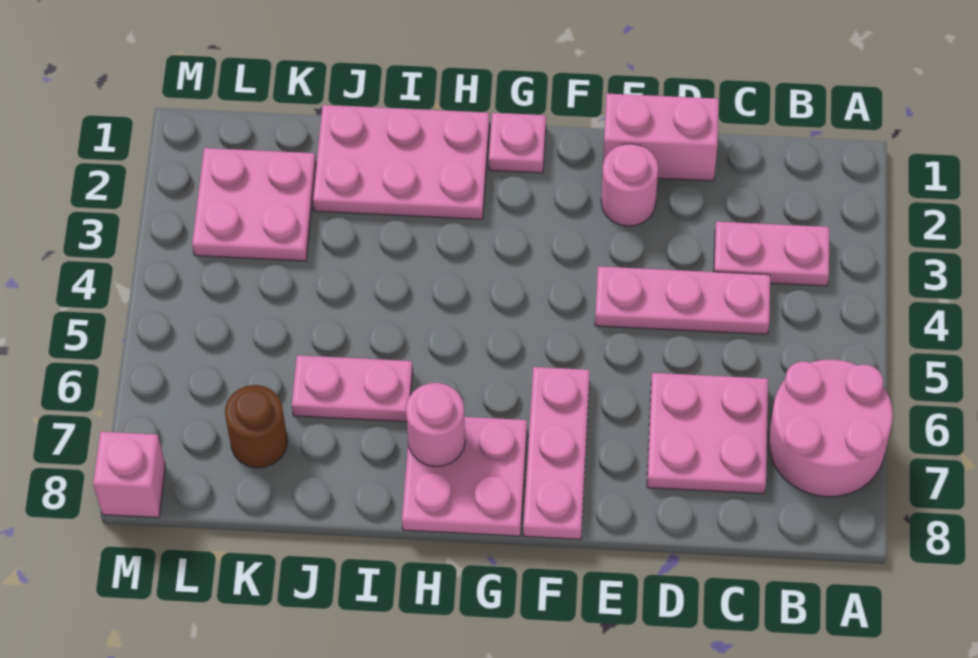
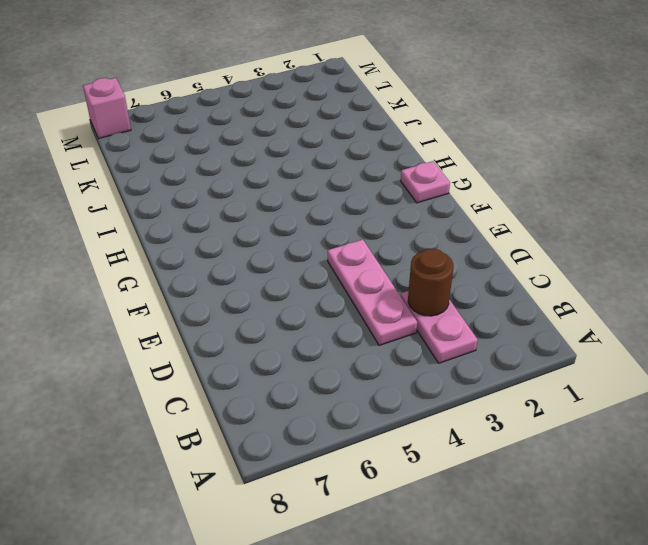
brown 1x1 round brick [408,249,453,316] -> brown 1x1 round brick moved to [225,385,287,468]
none -> pink 2x2 round brick [768,360,893,497]
none -> pink 2x2 plate [647,373,768,494]
none -> pink 1x2 brick [603,94,719,181]

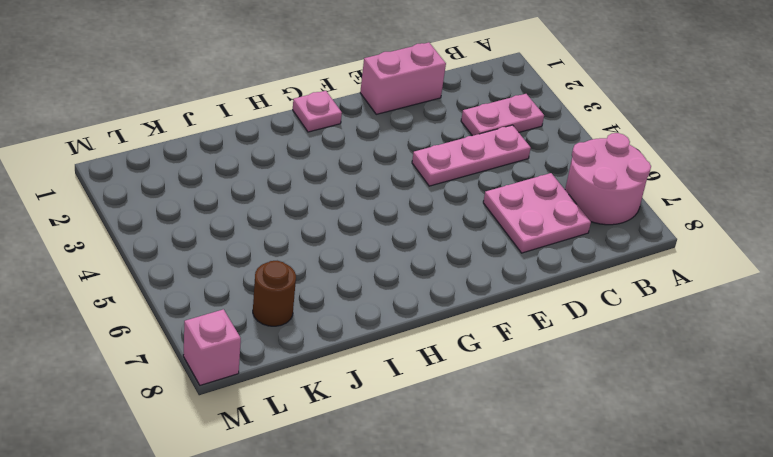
none -> pink 1x1 round brick [601,144,658,226]
none -> pink 1x3 plate [523,367,590,539]
none -> pink 2x2 plate [402,417,527,536]

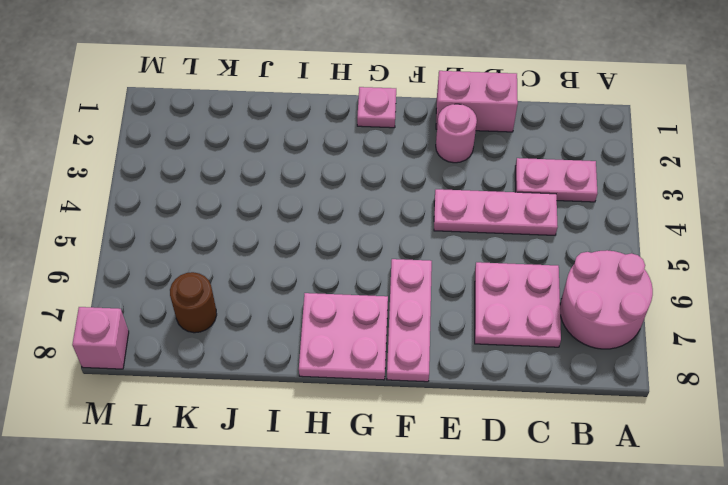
none -> pink 2x3 plate [313,105,490,219]
none -> pink 1x2 plate [292,355,413,422]
none -> pink 2x2 plate [192,148,316,261]

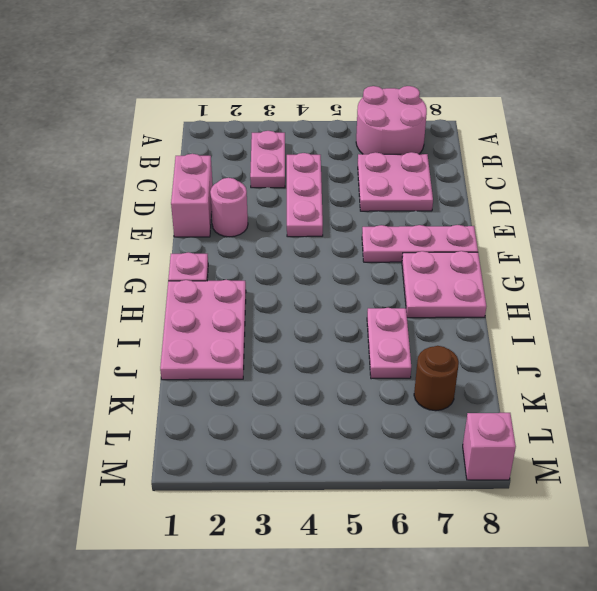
none -> pink 2x2 plate [192,148,316,261]
none -> pink 1x1 round brick [406,383,465,467]

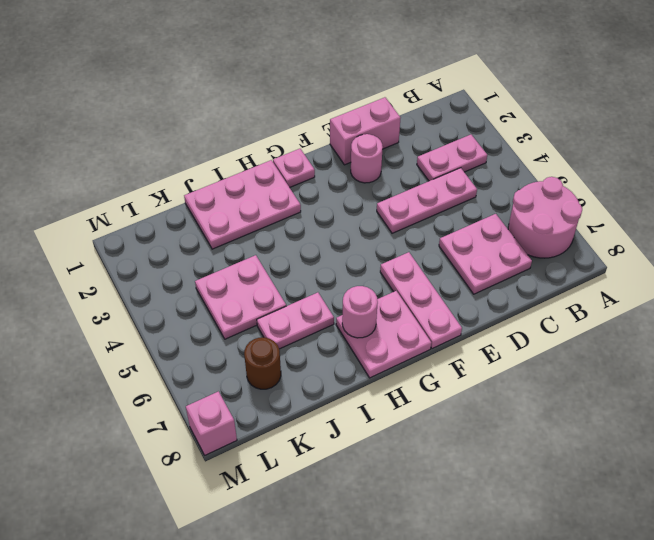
pink 2x2 plate [195,255,286,339] -> pink 2x2 plate moved to [192,148,316,261]

